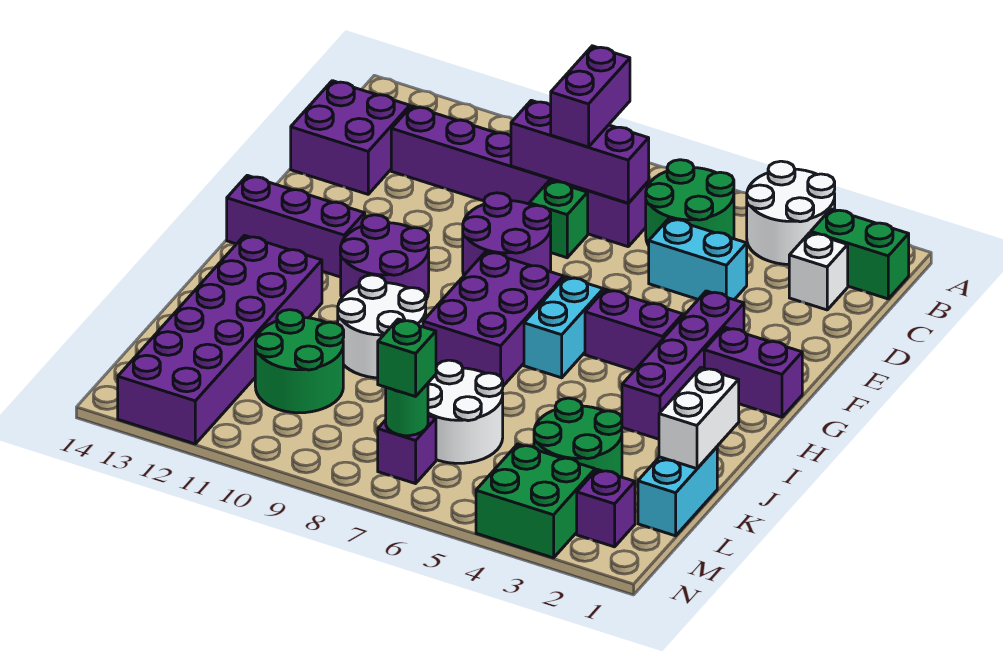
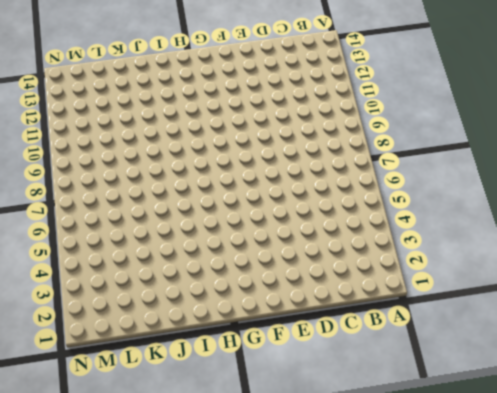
none -> white 2x2 round brick [747,161,835,264]
none -> green 1x2 brick [811,209,909,299]
none -> green 2x2 round brick [646,160,734,245]
none -> white 1x1 brick [789,233,848,310]

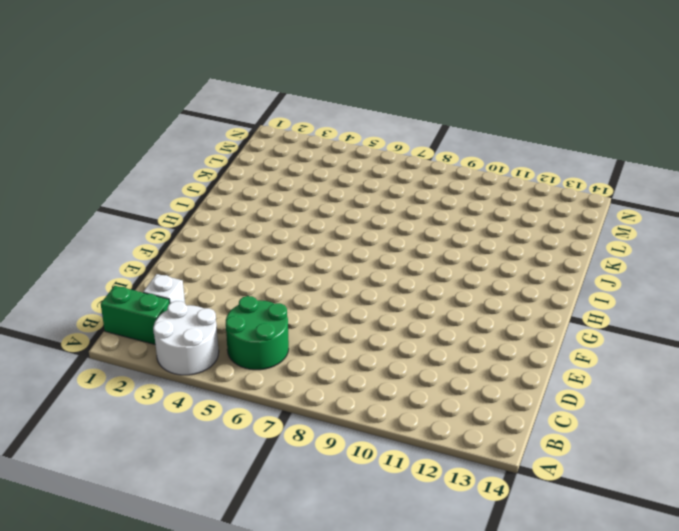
none -> purple 1x6 brick [391,106,649,247]
none -> purple 2x2 brick [291,81,410,194]
none -> cyan 1x2 brick [649,218,747,300]
none -> green 1x1 brick [529,180,588,258]

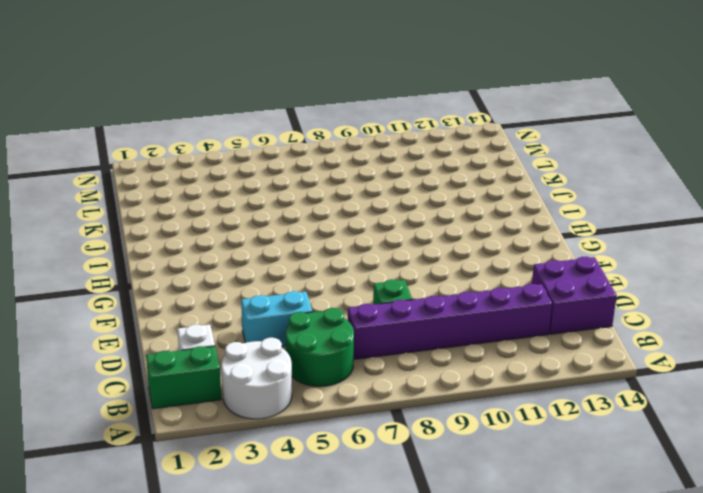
none -> purple 2x2 round brick [463,193,551,275]
none -> purple 1x4 brick [622,291,744,439]
none -> purple 1x2 brick [704,327,802,417]
none -> purple 1x2 brick [585,289,683,371]

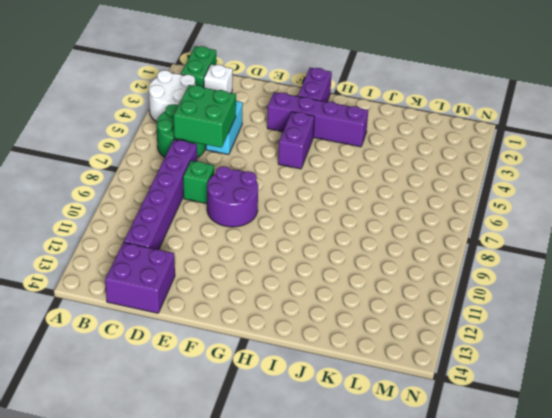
green 2x2 brick [174,85,236,148] -> green 2x2 brick moved to [476,444,595,558]
none -> cyan 1x2 brick [524,277,603,378]
none -> purple 2x3 brick [423,251,564,386]
none -> purple 2x2 round brick [340,215,429,300]
none -> purple 1x3 brick [227,175,365,277]

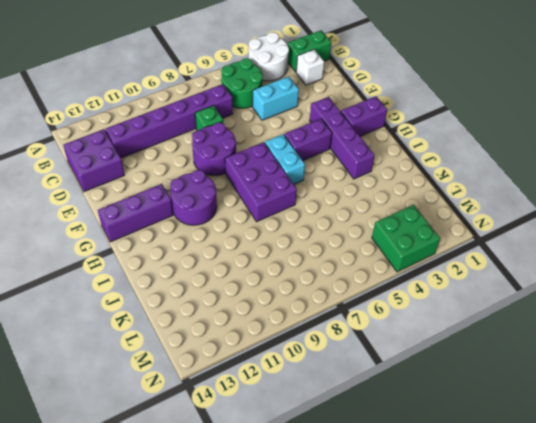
none -> white 2x2 round brick [338,275,426,378]
none -> purple 2x6 brick [118,236,322,444]
none -> cyan 1x2 brick [638,447,717,536]
none -> green 2x2 round brick [534,398,622,477]

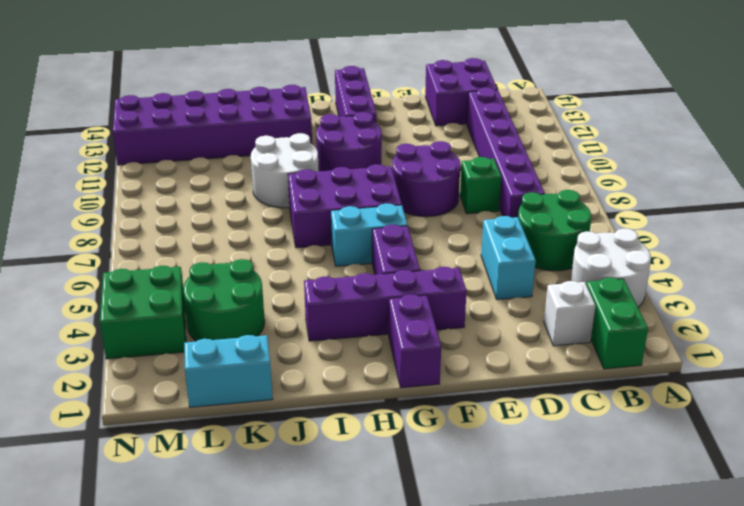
none -> white 2x2 round brick [428,360,503,463]
none -> green 2x2 round brick [255,310,344,413]
none -> purple 1x1 brick [577,469,635,547]
none -> purple 1x1 brick [378,416,436,484]

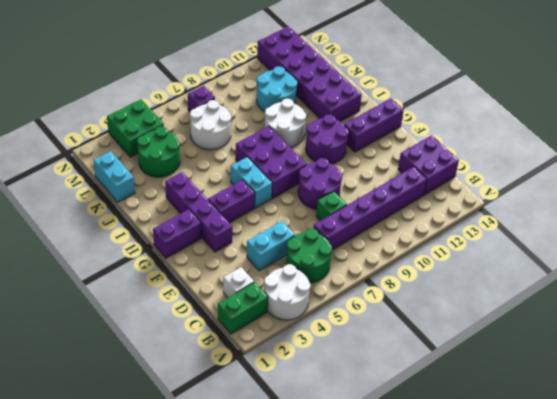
cyan 2x2 round brick [257,66,297,112] -> green 2x2 round brick [255,310,344,413]
none -> purple 1x1 brick [577,469,635,547]
none -> purple 1x3 brick [511,100,649,203]
none -> white 1x2 brick [659,368,739,469]
none -> green 1x1 round brick [386,384,428,436]

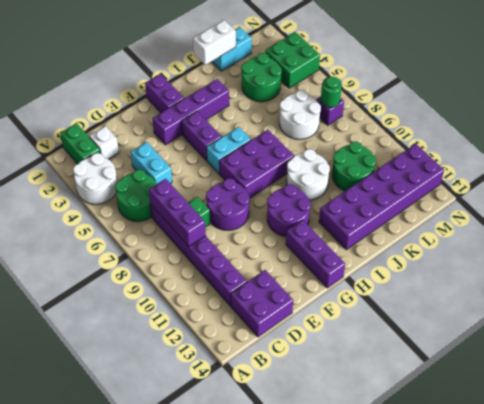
none -> purple 1x1 brick [577,469,635,547]
none -> purple 1x2 brick [551,46,630,147]
none -> green 1x1 brick [378,319,436,397]

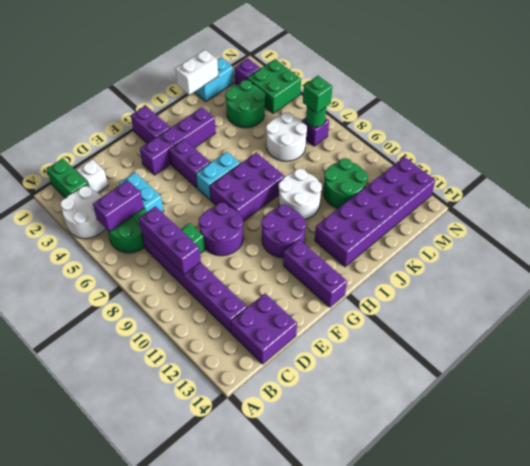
purple 1x2 brick [93,180,144,232] -> purple 1x2 brick moved to [551,46,630,147]

